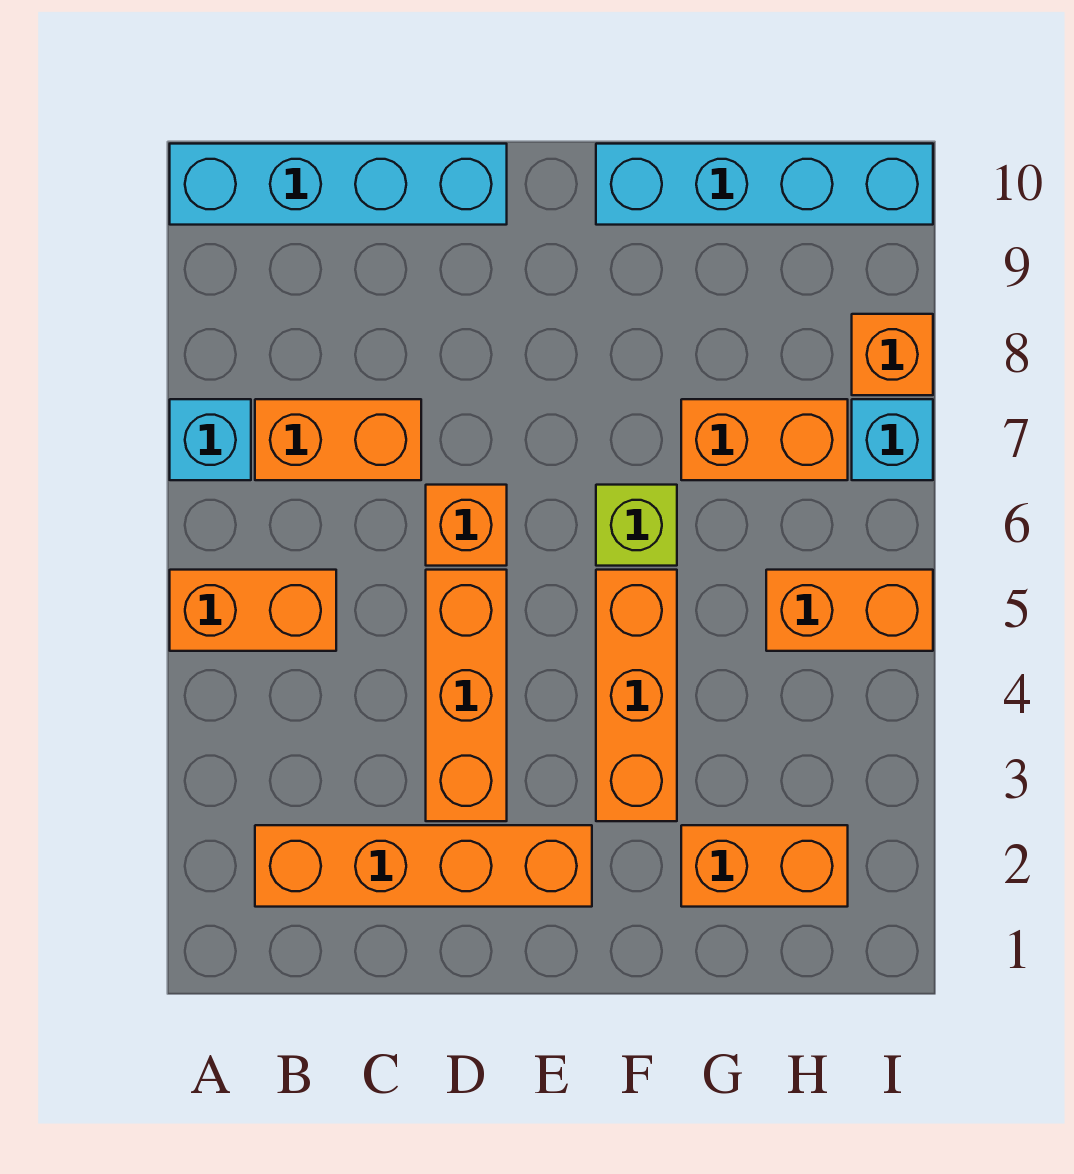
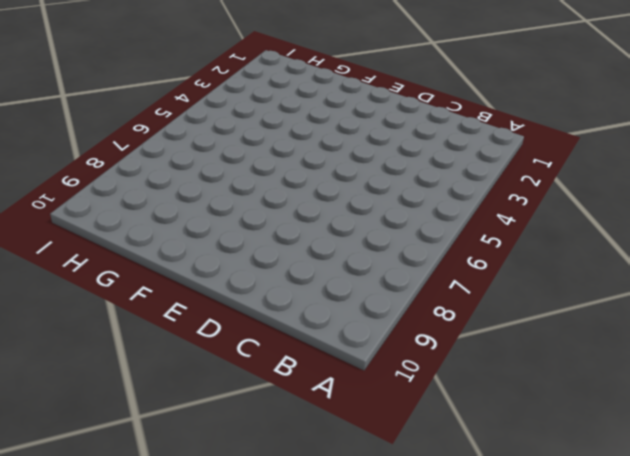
none -> orange 1x2 brick [170,570,336,651]
none -> cyan 1x1 brick [170,399,251,480]
none -> cyan 1x4 brick [170,144,507,225]

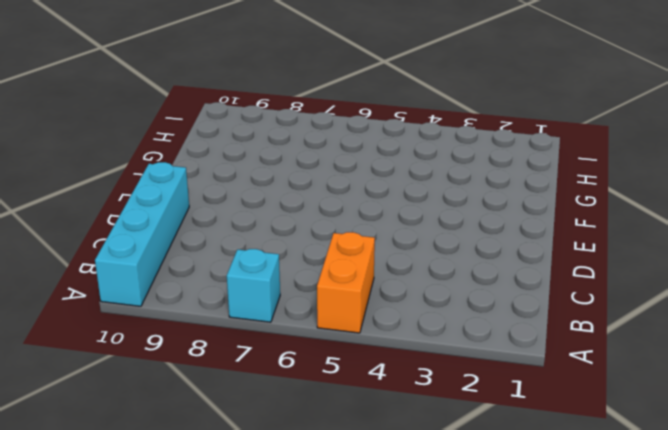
none -> orange 1x4 brick [255,825,592,907]
none -> orange 1x2 brick [255,399,421,480]
none -> orange 1x3 brick [426,570,507,821]

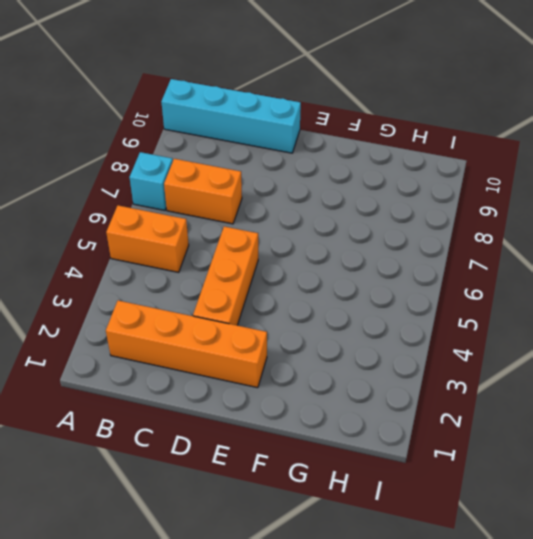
none -> orange 1x1 brick [426,485,507,566]
none -> orange 1x3 brick [596,570,677,821]
none -> lime 1x1 brick [596,485,677,566]

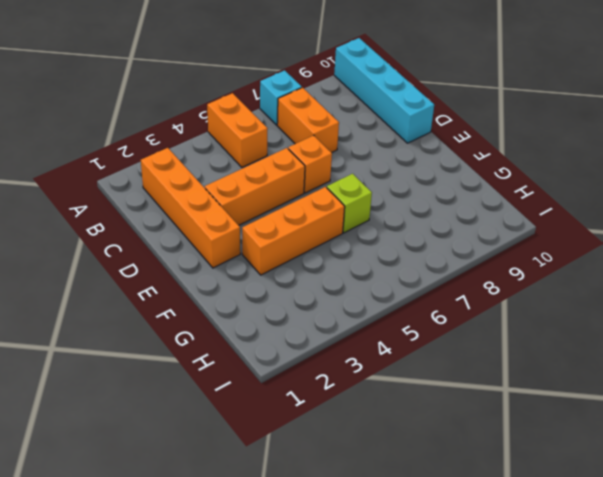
none -> cyan 1x4 brick [596,144,933,225]
none -> orange 1x2 brick [681,825,848,907]
none -> orange 1x2 brick [681,399,848,480]

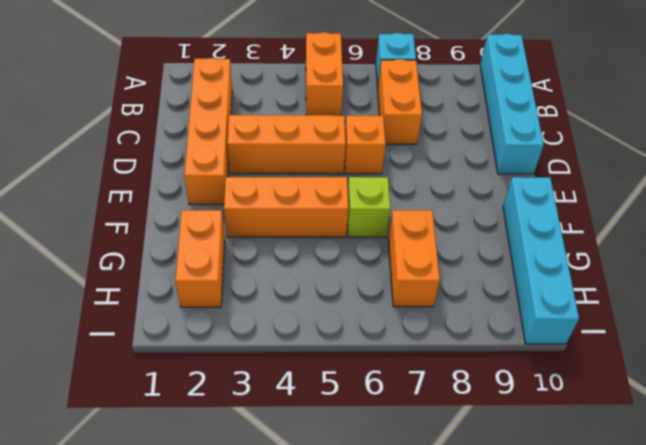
none -> orange 1x2 brick [766,570,933,651]
none -> cyan 1x1 brick [852,399,933,480]
none -> orange 1x1 brick [852,314,933,395]

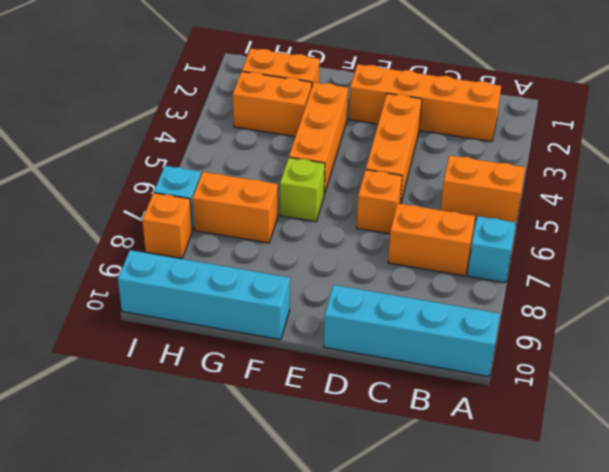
orange 1x2 brick [233,72,312,137] -> orange 1x2 brick moved to [766,570,933,651]

